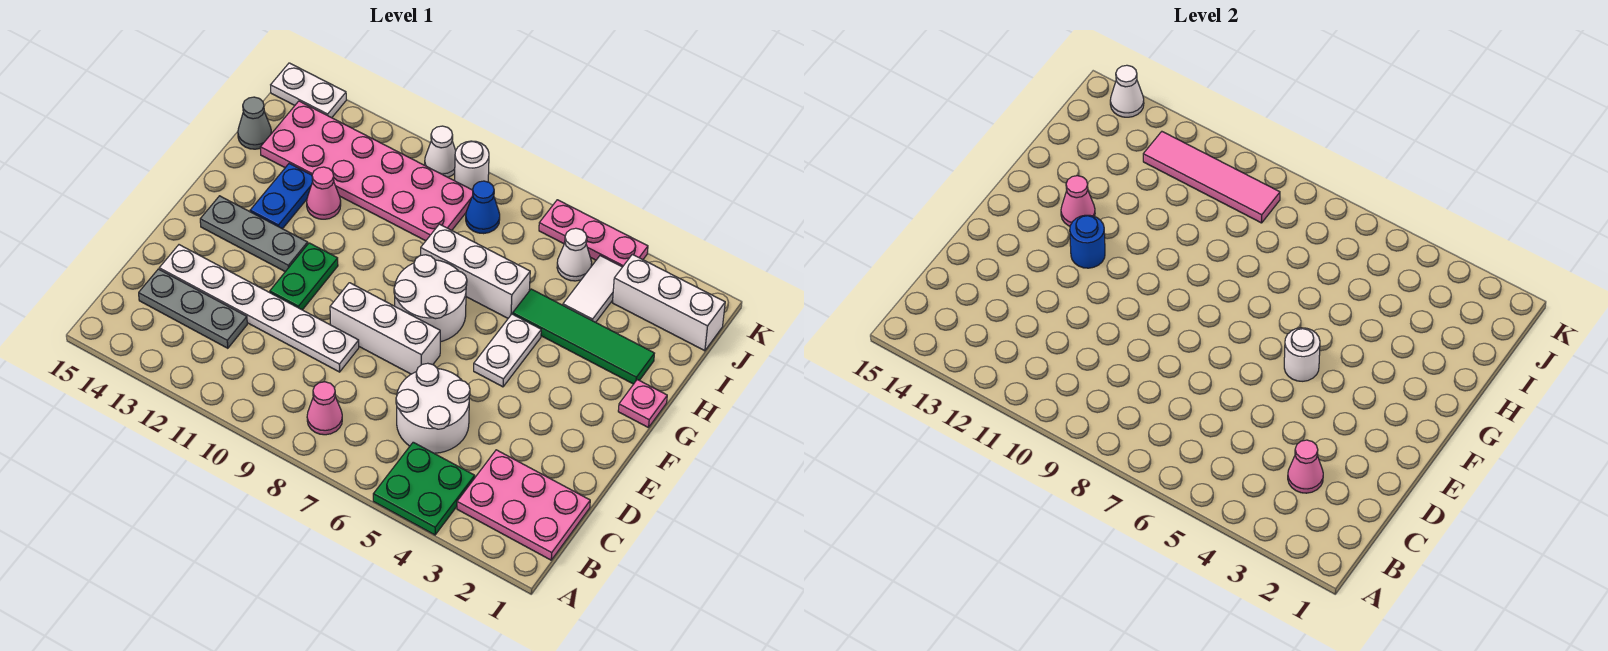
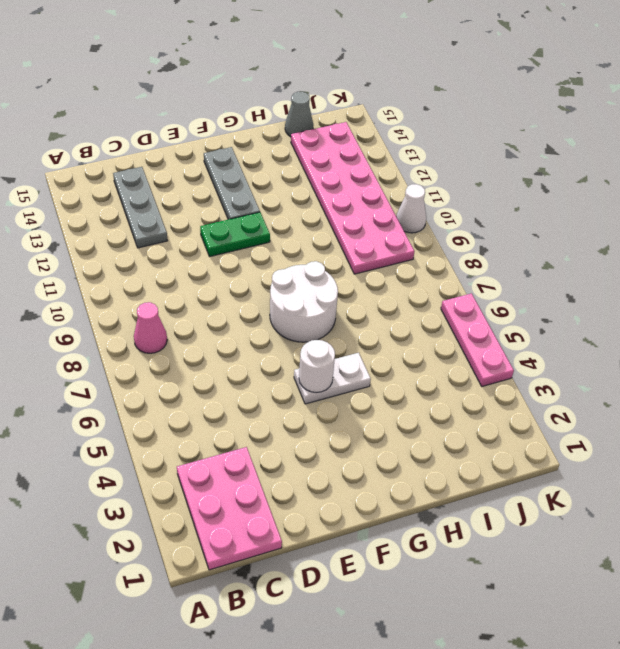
none -> green 2x2 plate [373,442,475,535]
none -> white 2x2 round brick [396,363,470,453]
none -> white 1x6 plate [159,245,359,372]
none -> white 1x3 brick [330,283,440,374]

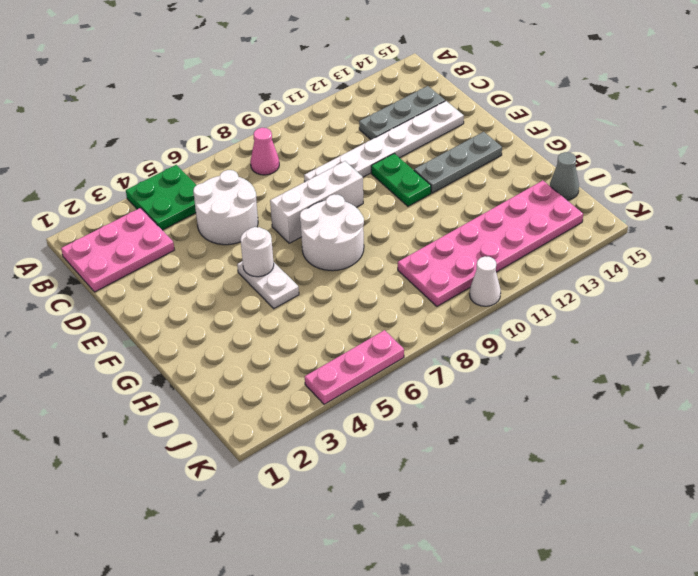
none -> pink 1x1 plate [618,380,667,428]
none -> blue 1x2 plate [250,164,313,229]
none -> green 1x4 tile [513,289,654,384]
none -> white 1x3 brick [421,224,530,318]

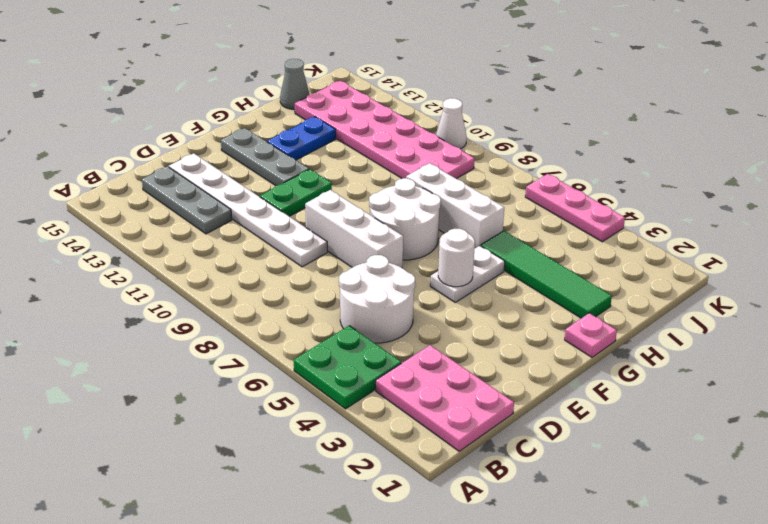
none -> pink 1x1 cone [307,382,342,435]
none -> pink 1x1 cone [307,167,341,219]
none -> white 1x2 tile [563,256,622,322]
none -> white 1x3 brick [612,254,725,351]

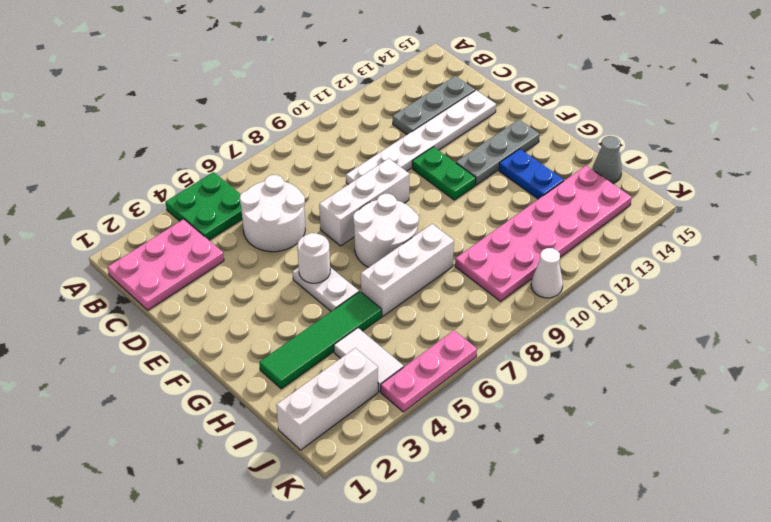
none -> pink 1x1 cone [307,382,342,435]
none -> pink 1x1 plate [618,380,667,428]
none -> pink 1x1 cone [307,167,341,219]
none -> white 1x1 cone [557,228,592,281]

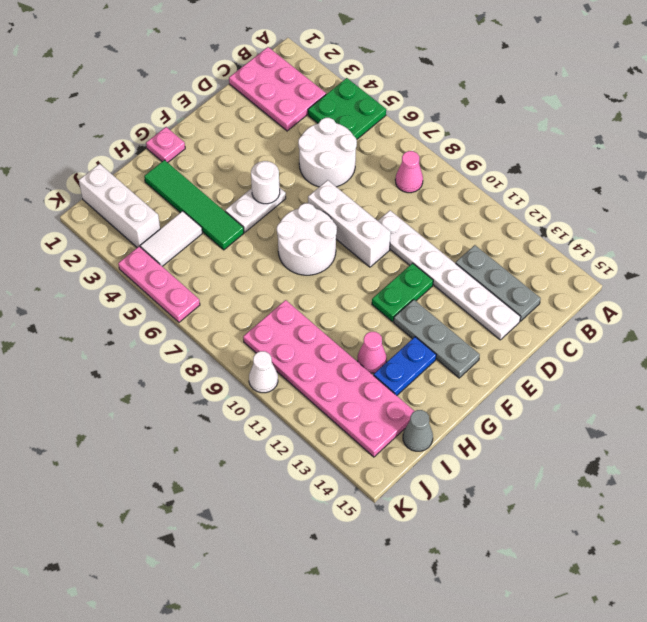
none -> white 1x3 brick [421,224,530,318]
none -> white 1x1 cone [557,228,592,281]
none -> blue 1x1 cone [466,181,500,234]
none -> white 1x1 round brick [455,141,489,190]

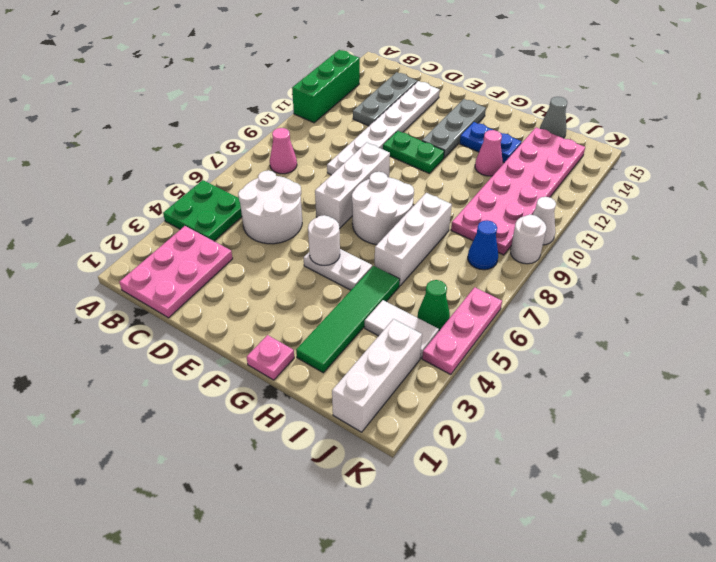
green 1x3 brick [292,50,360,123] -> none
green 1x1 cone [418,280,450,331] -> white 1x1 cone [557,228,592,281]
none -> white 1x2 plate [271,63,346,118]
none -> pink 1x1 cone [1288,440,1323,493]
none -> blue 1x1 round brick [1070,215,1105,268]
none -> pink 1x1 cone [1061,176,1095,226]

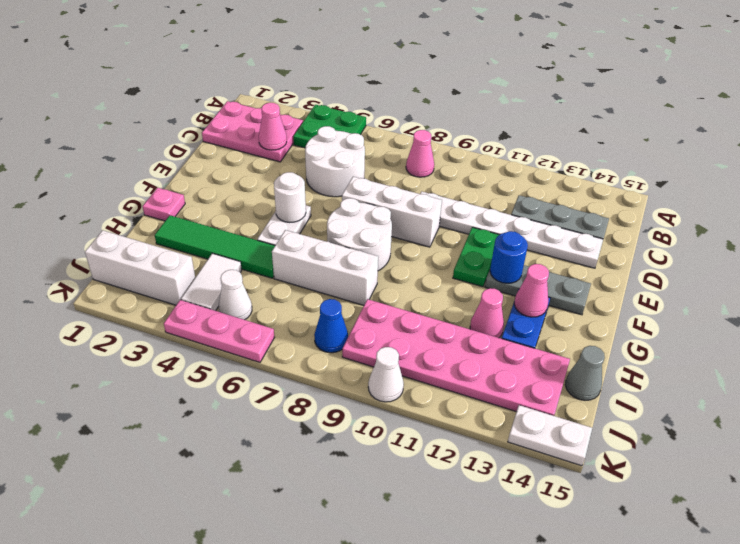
none -> white 1x1 round brick [455,141,489,190]
none -> pink 1x4 tile [1143,132,1280,223]
none -> white 1x1 cone [1110,65,1144,117]

